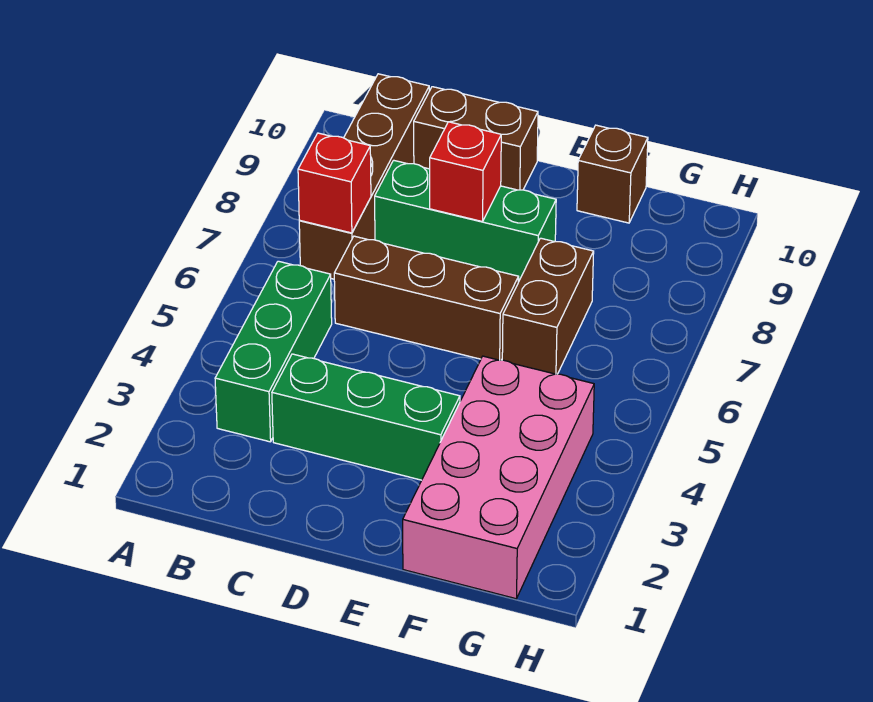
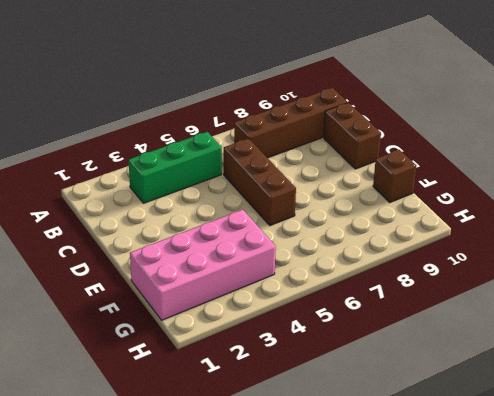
none -> green 1x3 brick [272,354,460,480]
none -> green 1x3 brick [375,160,556,281]

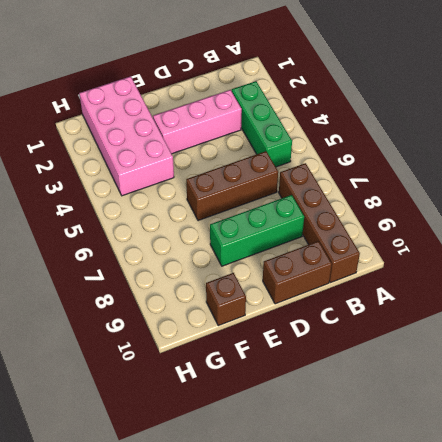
pink 1x3 brick [153,90,242,154] -> green 1x3 brick [272,354,460,480]
none -> brown 1x2 brick [502,238,594,374]
none -> red 1x1 brick [298,133,371,233]

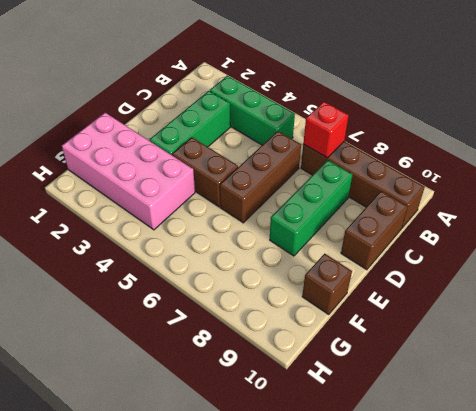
brown 1x2 brick [172,137,238,207] -> brown 1x2 brick moved to [502,238,594,374]
none -> red 1x1 brick [430,122,501,222]

